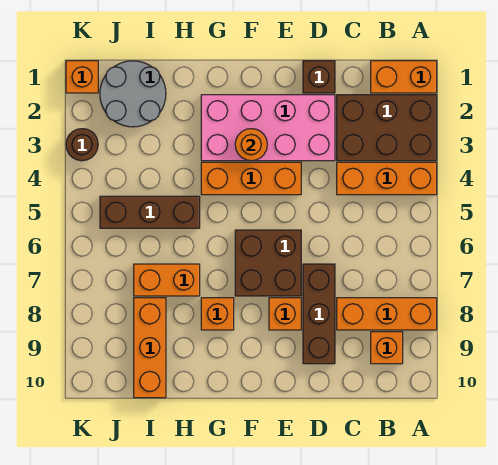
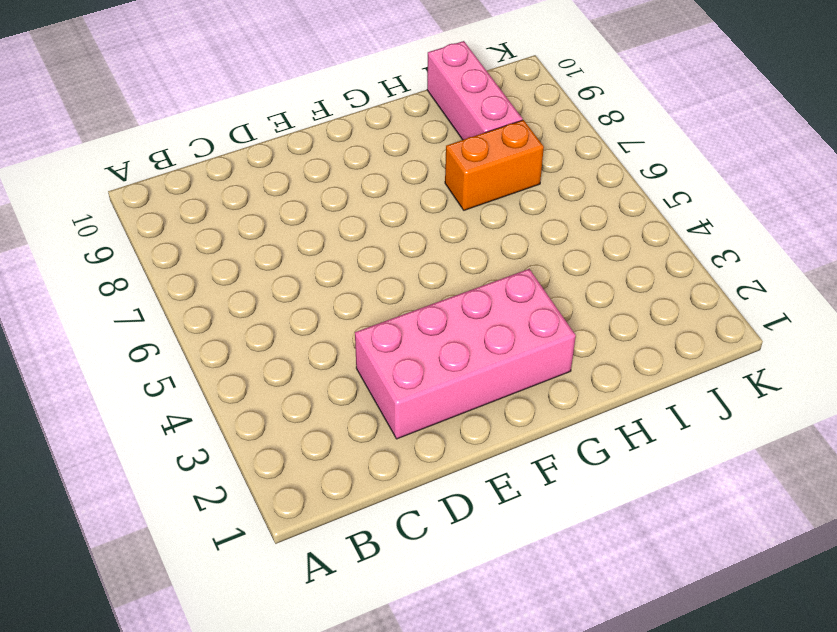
pink 1x3 brick [427,41,523,140] -> orange 1x3 brick [134,298,166,398]
none -> orange 1x2 brick [371,61,437,93]
none -> brown 2x3 brick [337,95,437,161]
none -> orange 1x3 brick [337,162,437,195]

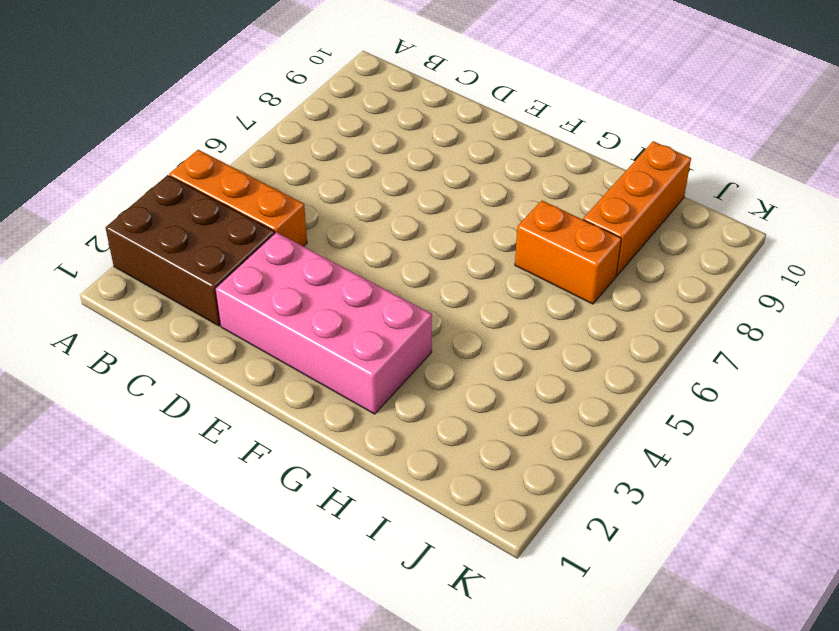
none -> orange 1x2 brick [371,61,437,93]
none -> orange 1x3 brick [337,298,437,330]
none -> orange 1x1 brick [371,332,403,364]

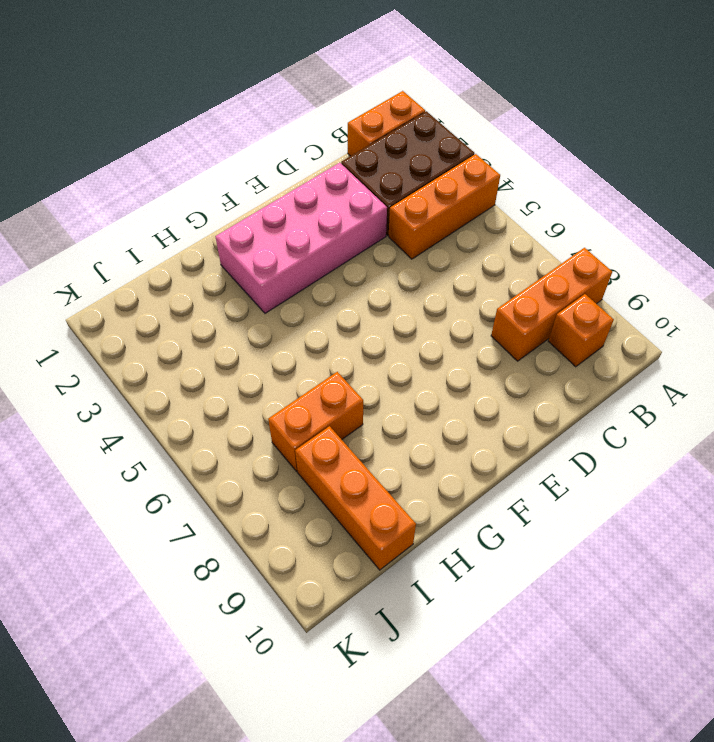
none -> brown 1x1 brick [303,61,335,93]
none -> brown 1x3 brick [303,264,335,364]
none -> orange 1x3 brick [201,162,301,195]

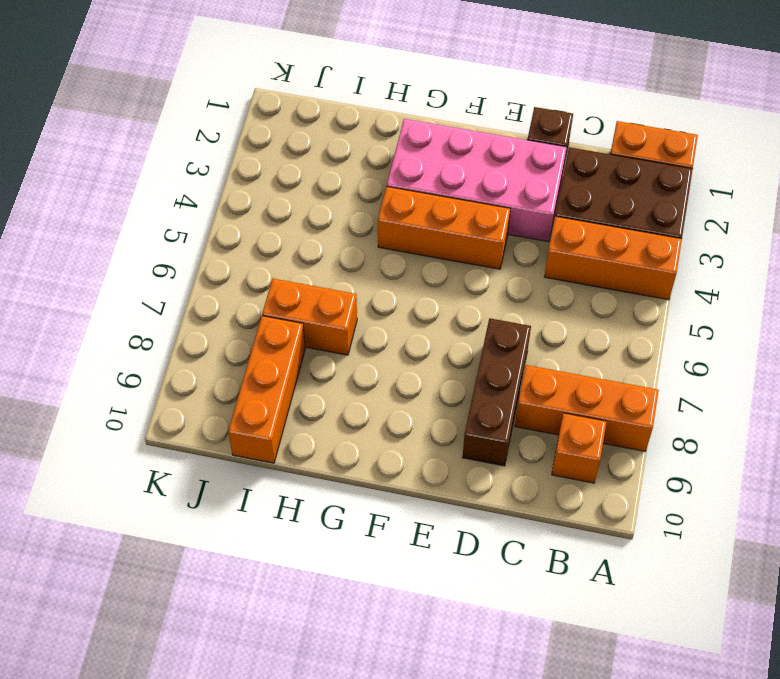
none -> brown 2x2 brick [235,230,301,296]
none -> orange 1x1 brick [269,298,301,330]
none -> orange 1x1 brick [201,298,234,330]

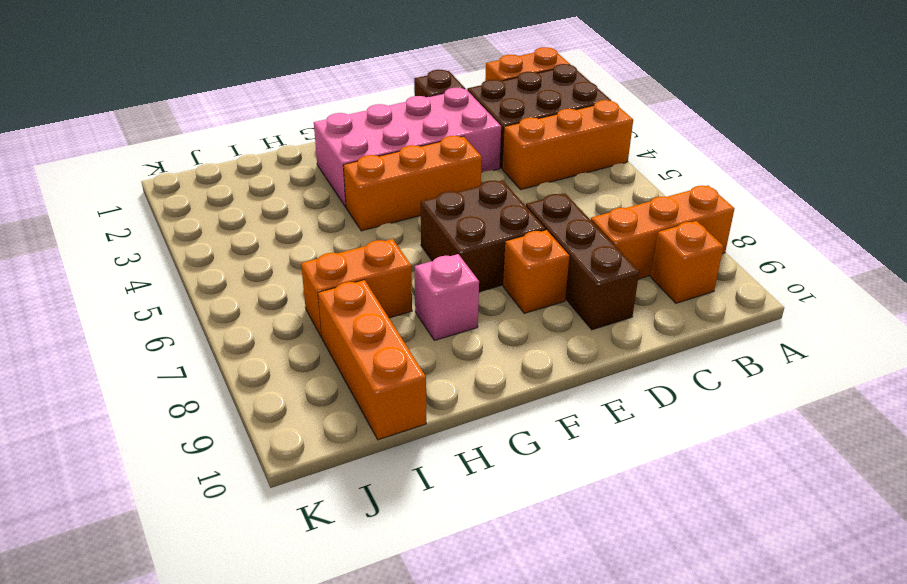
pink 1x1 brick [415,254,479,340] -> orange 1x1 brick [201,298,234,330]
none -> brown 1x3 brick [100,196,200,228]
none -> grey 2x2 round brick [100,61,166,127]
none -> orange 1x1 brick [66,61,98,93]

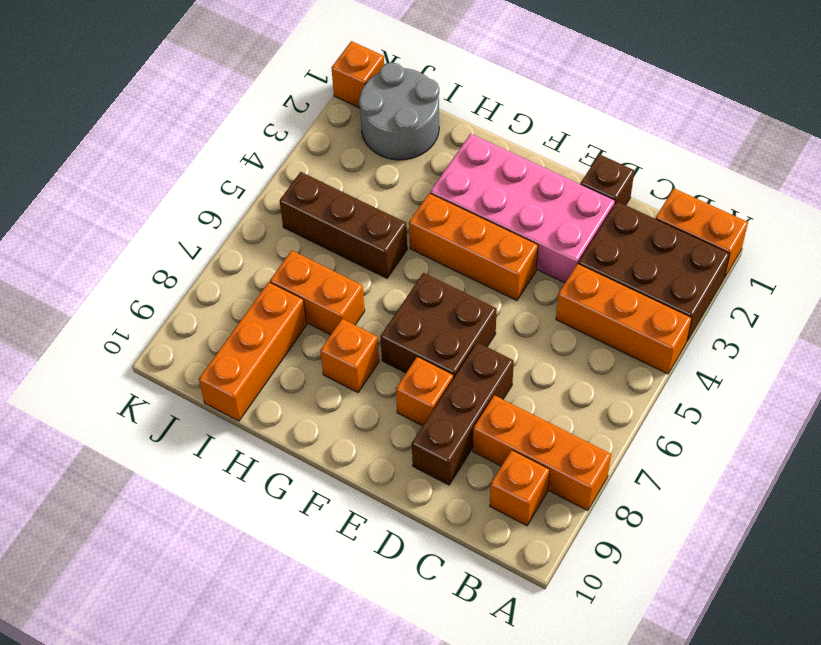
none -> brown 1x1 round brick [66,129,98,161]
none -> orange 1x1 round brick [235,129,267,161]

